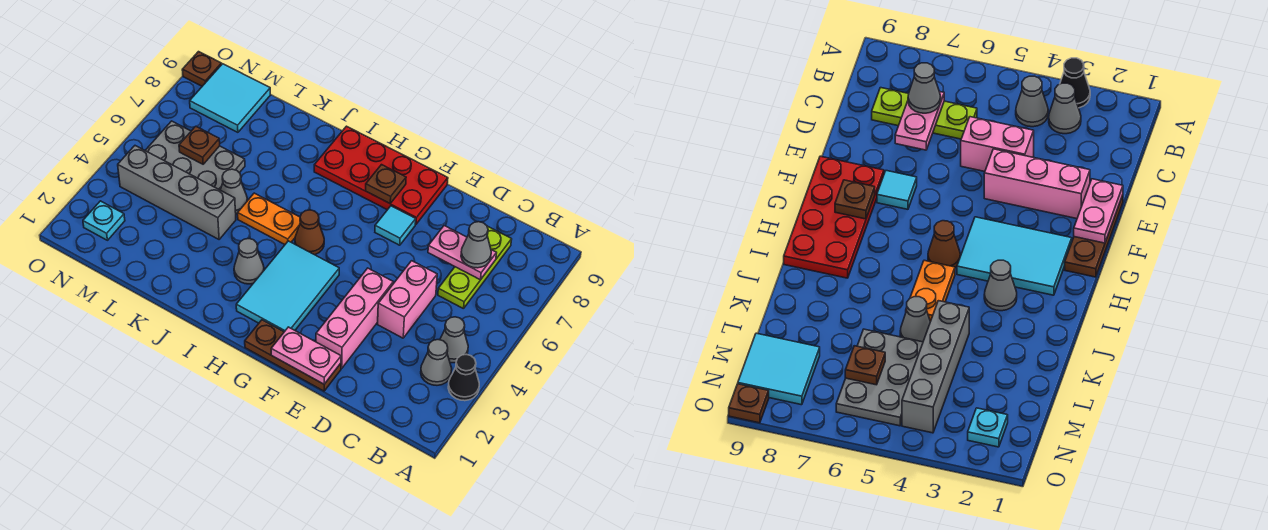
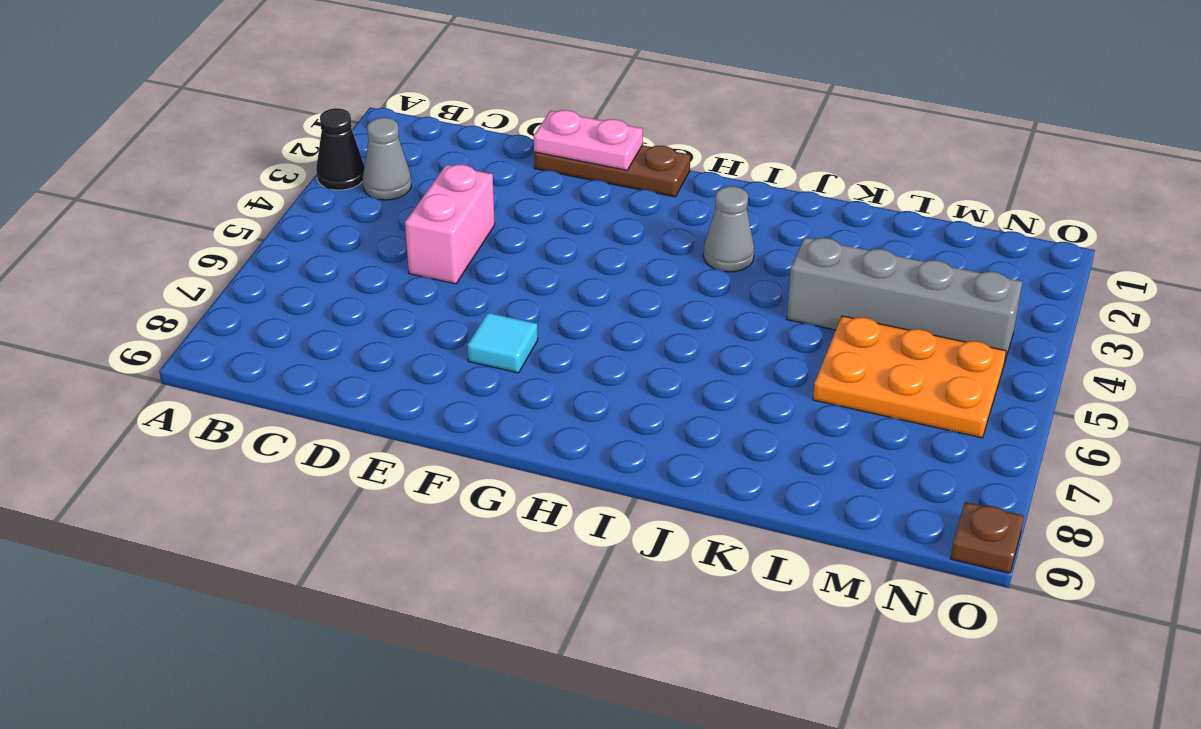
orange 2x3 plate [813,316,1006,438] -> grey 2x3 plate [145,121,245,190]
none -> grey 1x1 cone [440,317,468,363]
none -> lime 1x3 plate [438,226,512,309]
none -> pink 1x3 brick [316,268,393,368]

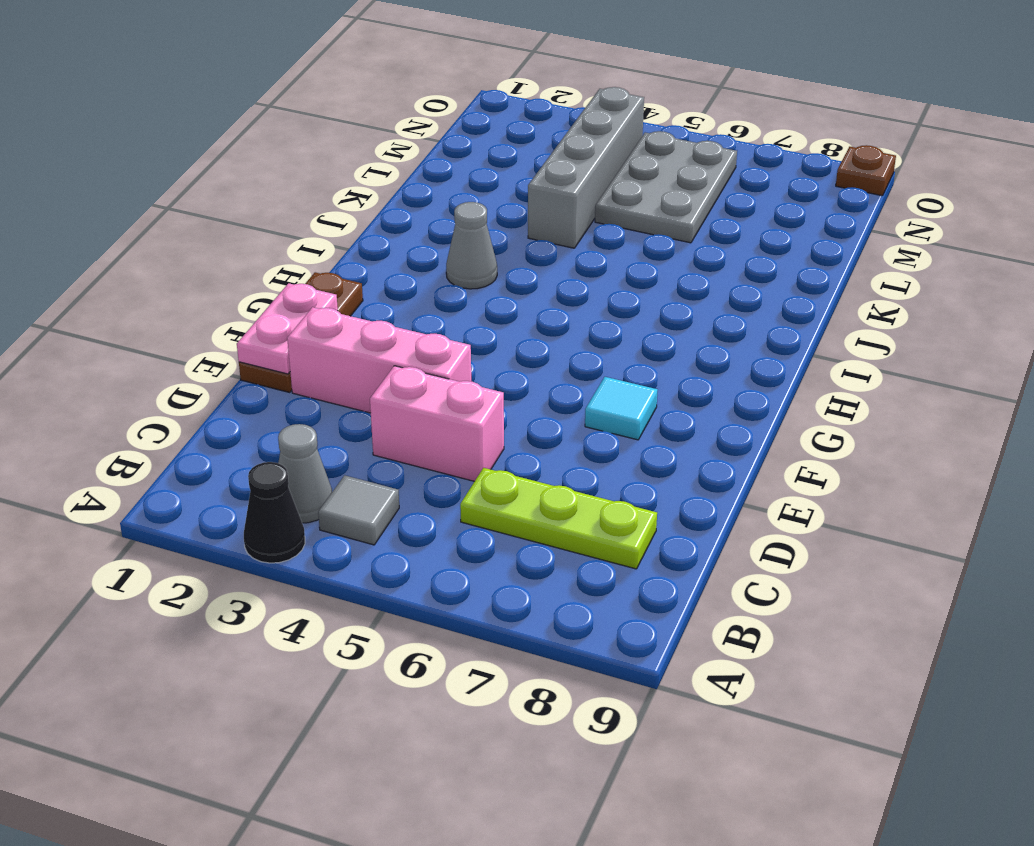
grey 1x1 tile [318,475,399,545] -> grey 1x1 cone [440,317,468,363]
none -> red 2x4 plate [314,126,448,224]
none -> cyan 2x3 tile [236,241,339,332]
none -> brown 1x1 cone [295,210,324,255]

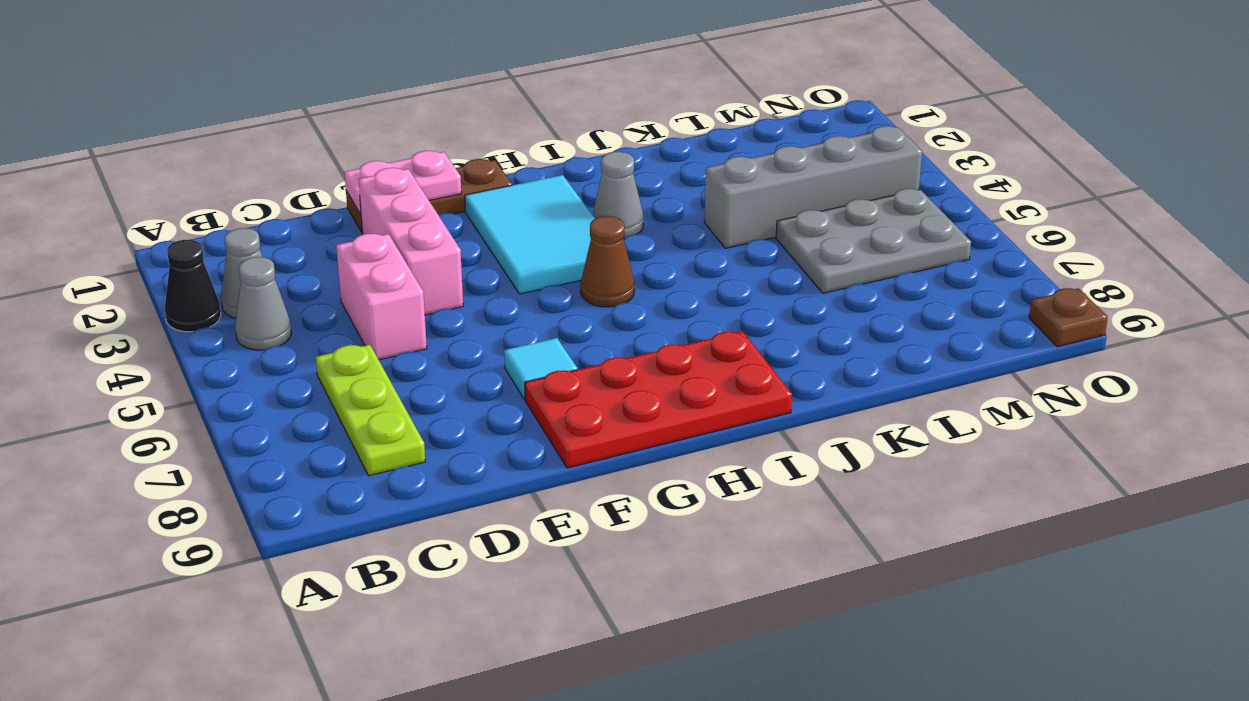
none -> orange 1x2 plate [238,193,300,244]
none -> grey 1x1 cone [221,169,247,214]
none -> cyan 2x2 tile [190,64,270,132]

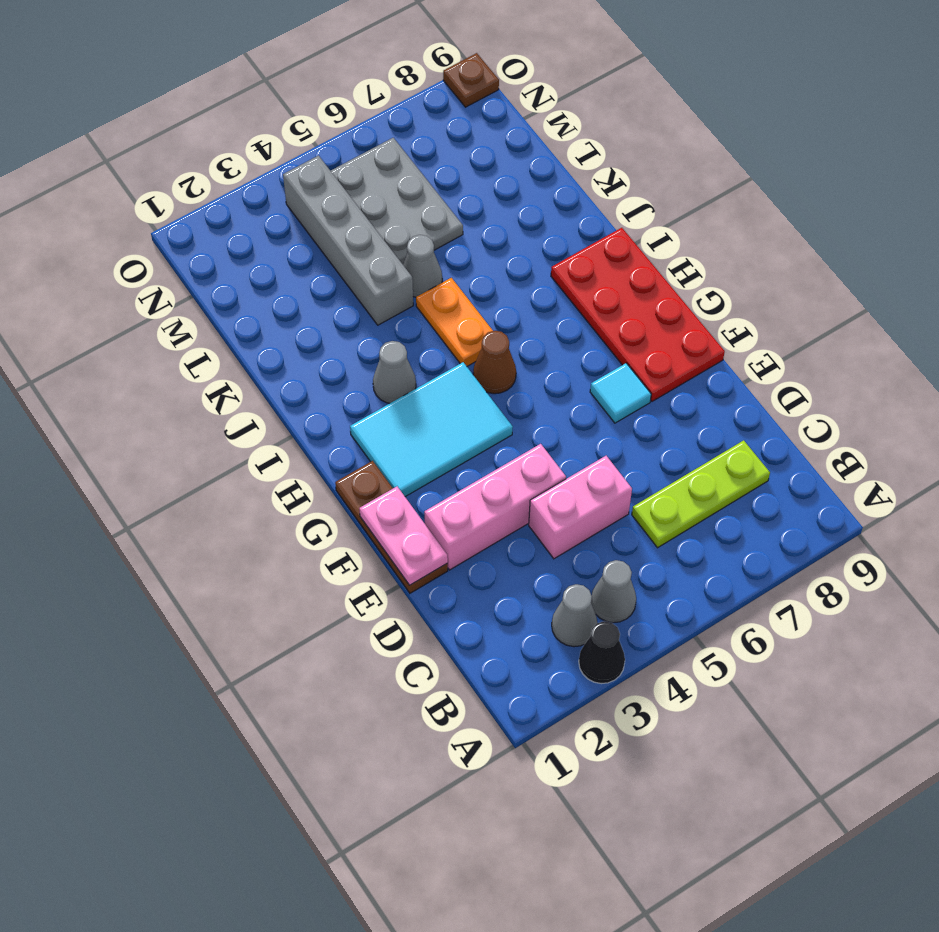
none -> cyan 2x2 tile [190,64,270,132]
none -> cyan 1x1 plate [83,201,125,240]
none -> pink 1x2 plate [428,226,496,280]

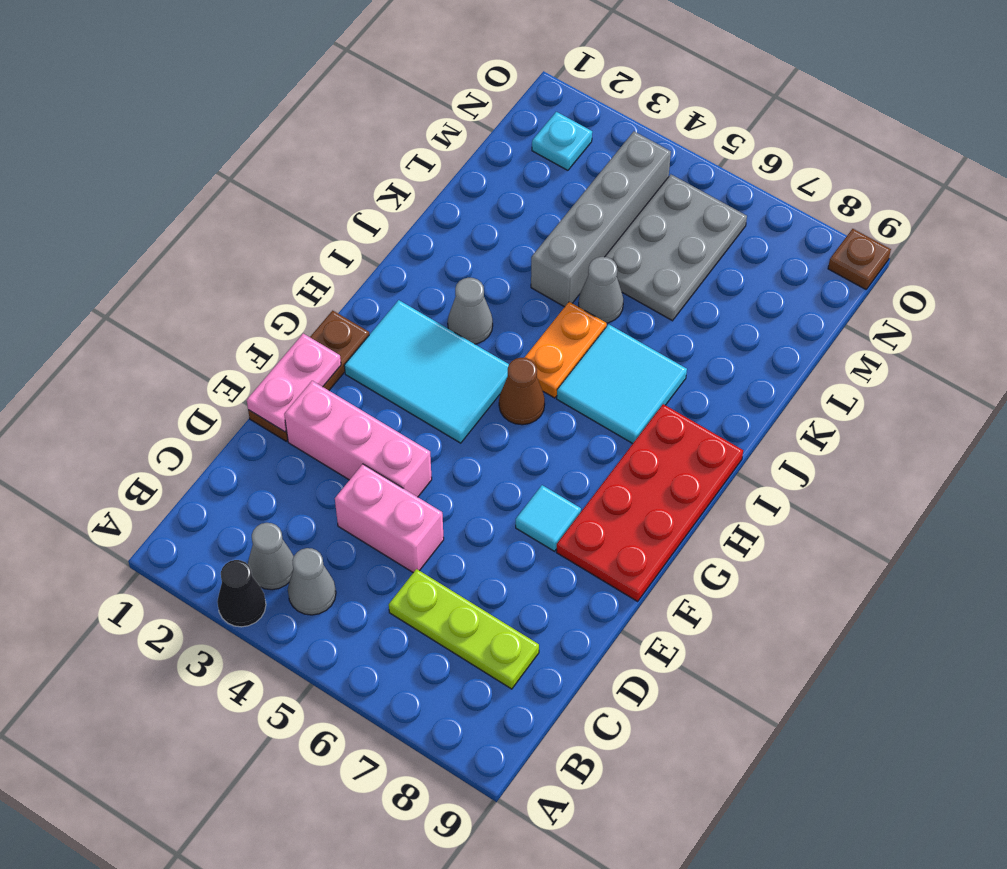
cyan 2x2 tile [557,324,687,444] -> cyan 2x2 tile moved to [190,64,270,132]
none -> pink 1x2 plate [428,226,496,280]
none -> brown 1x1 plate [366,165,406,204]
none -> brown 1x1 plate [179,126,220,164]

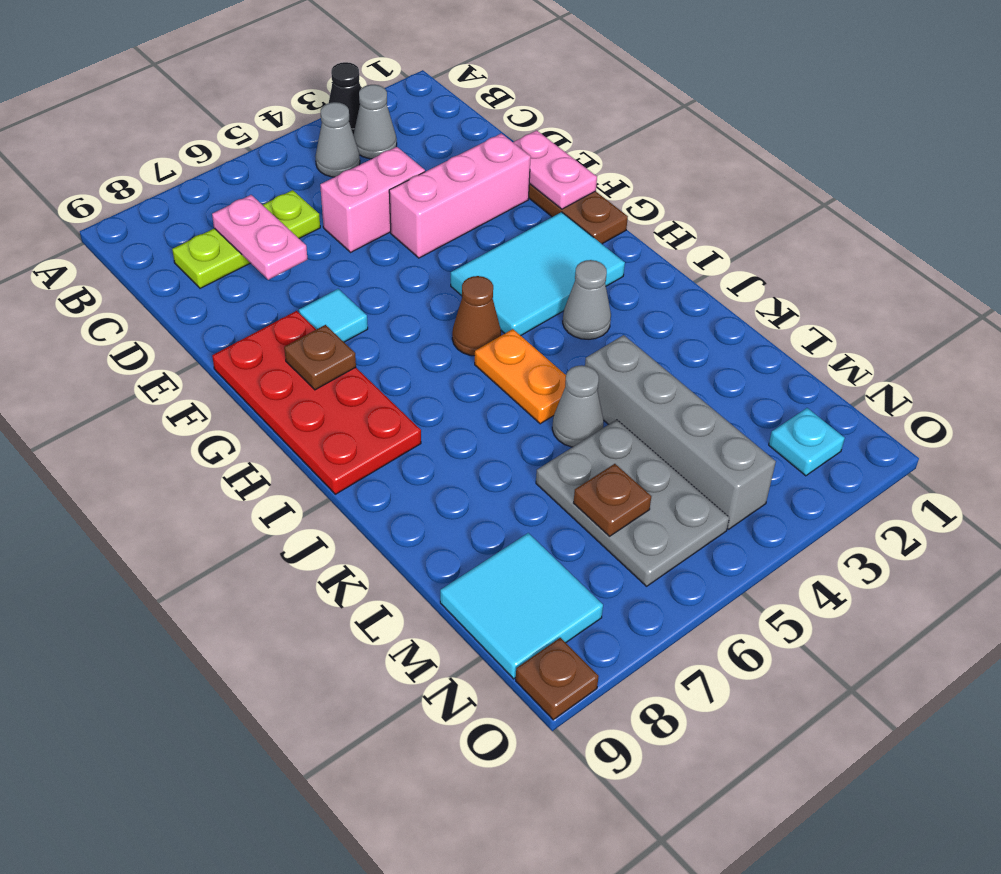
none -> grey 1x1 cone [461,222,491,268]

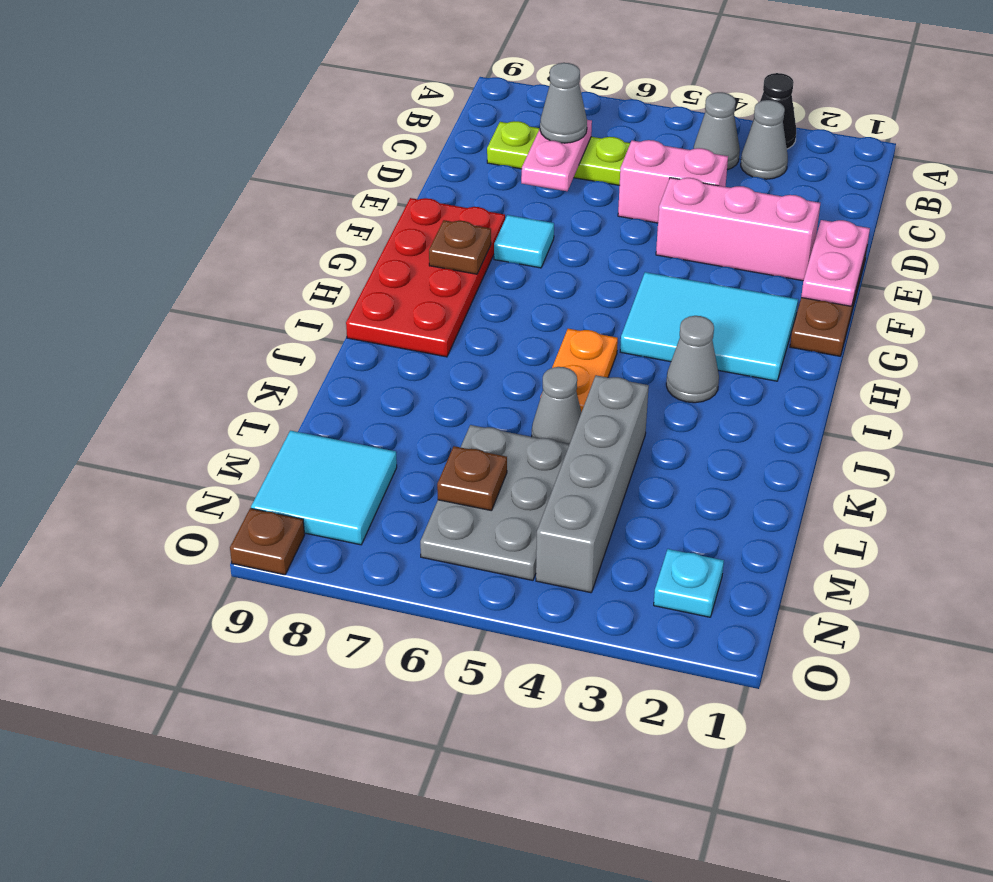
none -> brown 1x1 cone [295,210,324,255]

